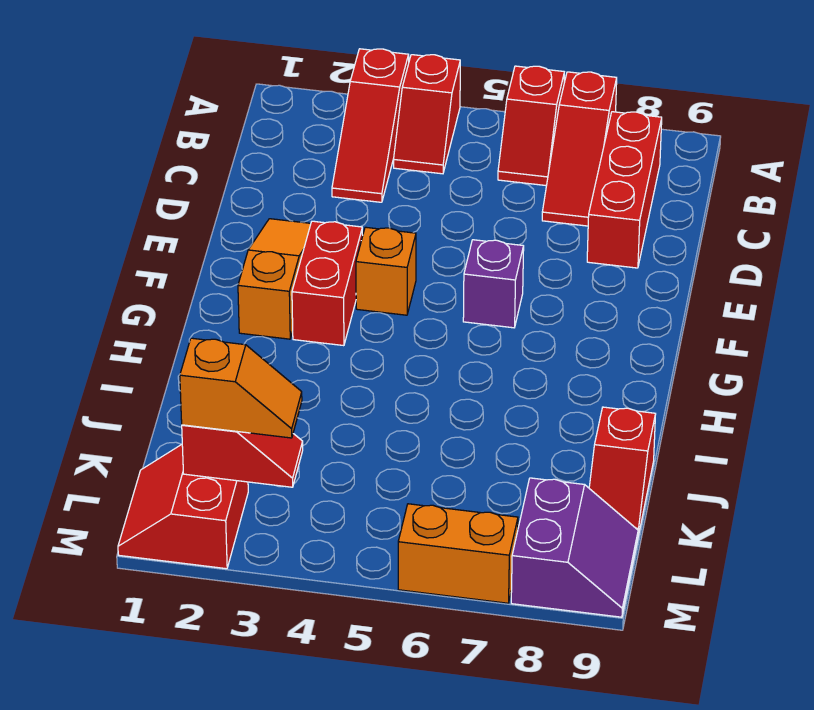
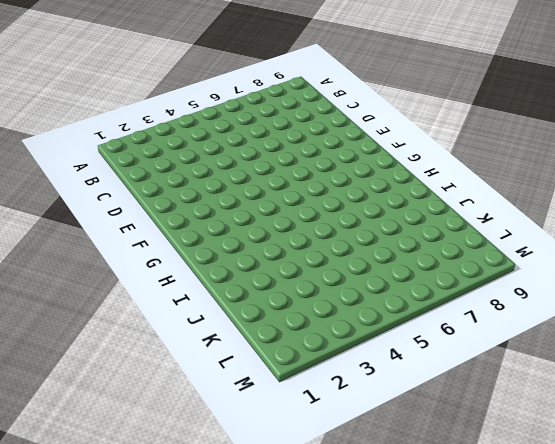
none -> red 1x3 slope [332,49,409,202]
none -> red 1x2 slope [394,55,460,174]
none -> red 1x2 slope [498,66,564,186]

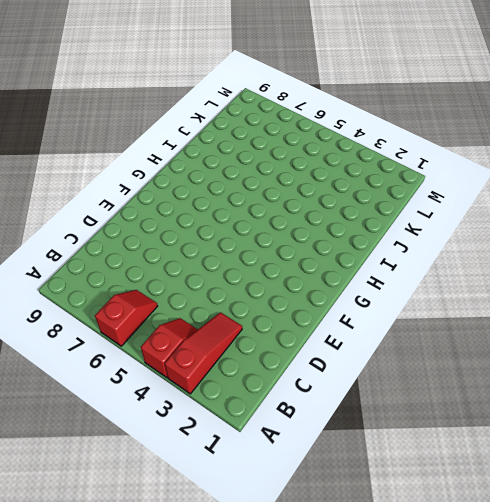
none -> red 1x3 slope [542,72,617,226]
none -> red 1x3 brick [587,112,662,268]
none -> orange 1x3 slope [238,219,311,339]

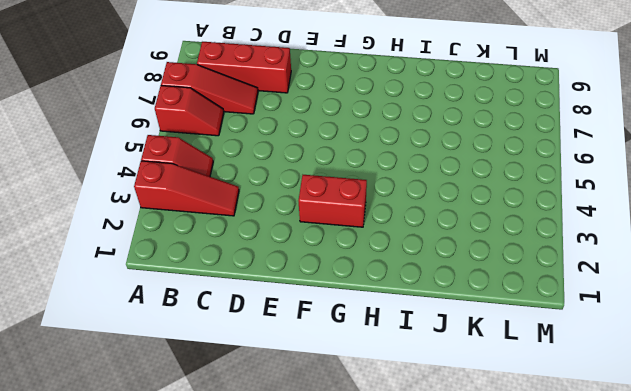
none -> orange 1x3 slope [238,219,311,339]
none -> orange 1x1 brick [356,227,416,315]
none -> purple 1x1 brick [463,240,524,328]

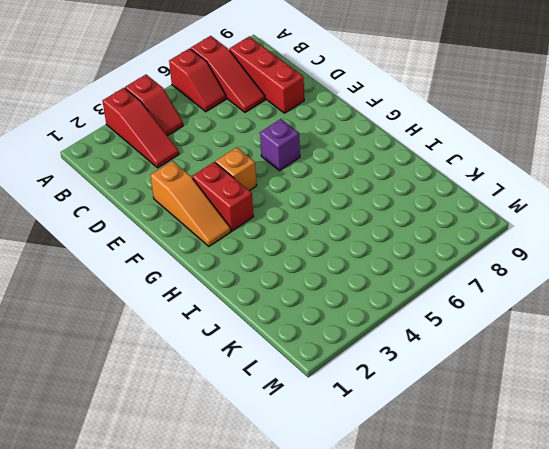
orange 1x3 slope [150,161,231,246] -> orange 1x3 slope turned to [238,219,311,339]
none -> red 1x2 slope [589,407,656,536]
none -> red 2x2 slope [118,444,248,569]
none -> purple 2x2 slope [511,478,638,617]

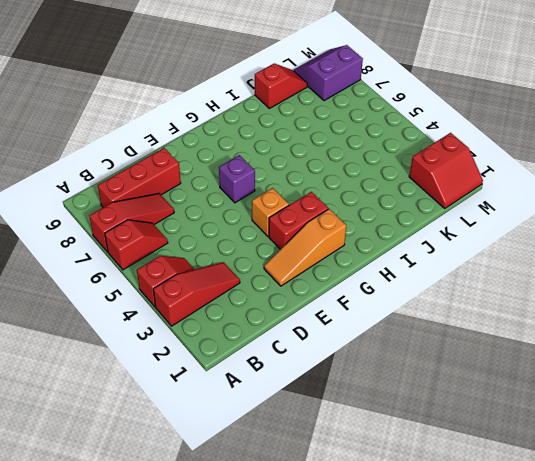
none -> orange 1x2 brick [398,504,518,603]
none -> red 1x2 slope [182,425,303,487]
none -> orange 1x2 slope [180,338,302,438]

